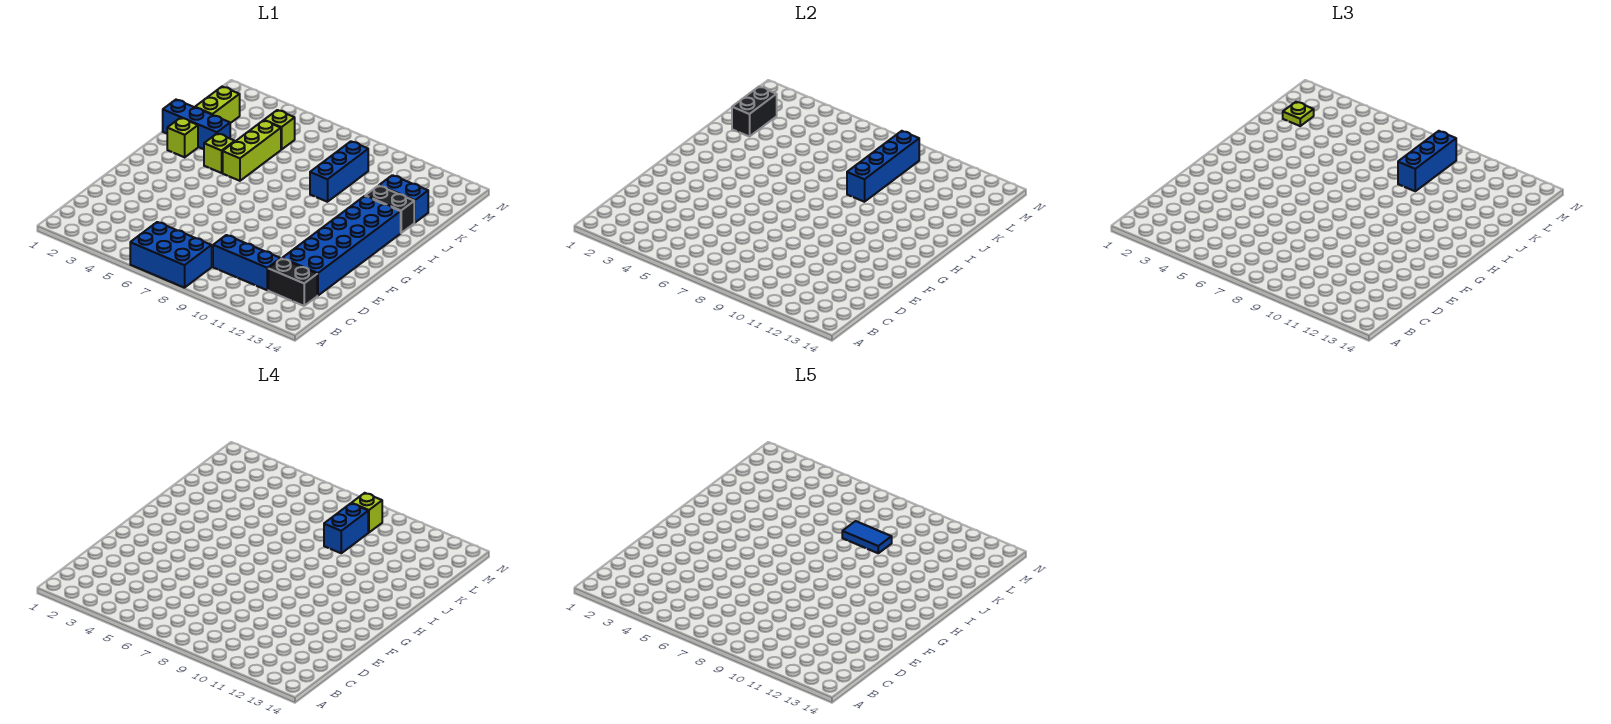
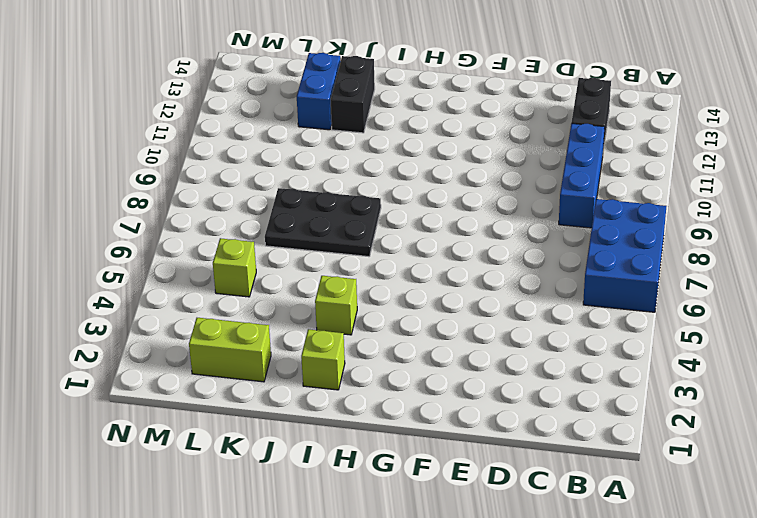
black 2x3 plate [265,188,381,257] -> none
none -> blue 2x6 brick [282,196,401,295]
none -> lime 1x3 brick [223,120,281,181]
none -> blue 1x3 brick [163,100,230,149]

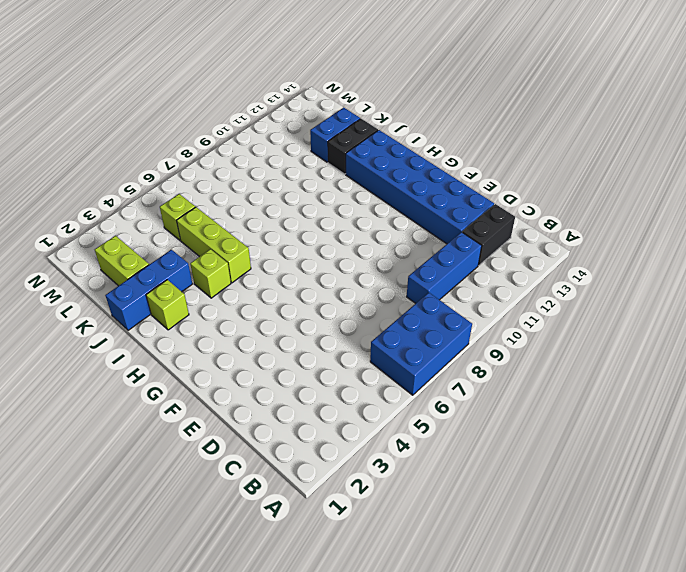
none -> blue 1x3 brick [310,141,368,202]
none -> blue 1x4 brick [847,131,919,202]
none -> black 1x2 brick [732,86,777,137]

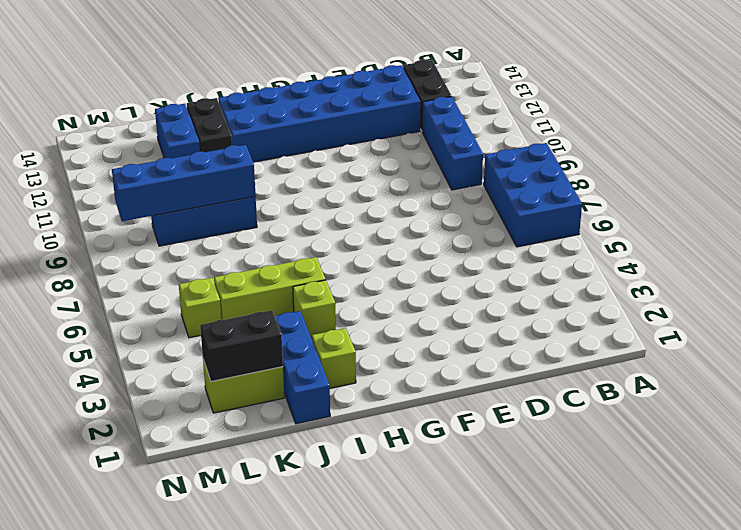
none -> blue 1x3 brick [1398,131,1456,191]
none -> lime 1x1 plate [1283,102,1314,126]
none -> blue 1x2 brick [324,503,368,553]

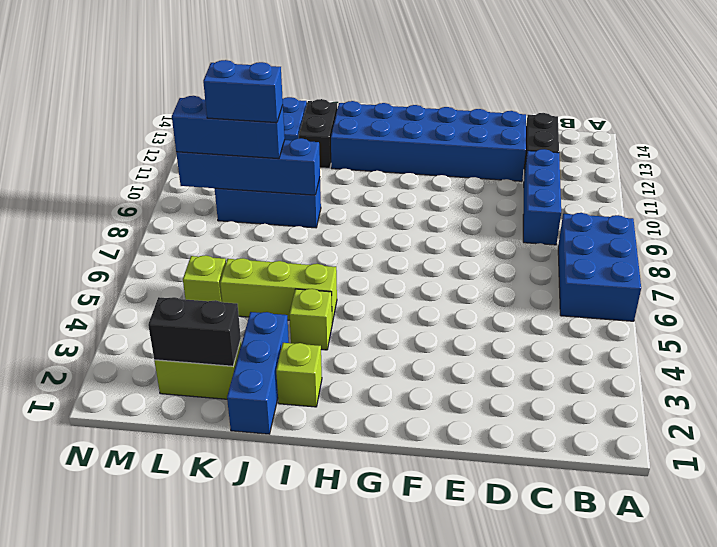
none -> lime 1x1 plate [1283,102,1314,126]
none -> lime 1x1 brick [352,493,382,532]
none -> blue 1x2 tile [842,521,892,553]

